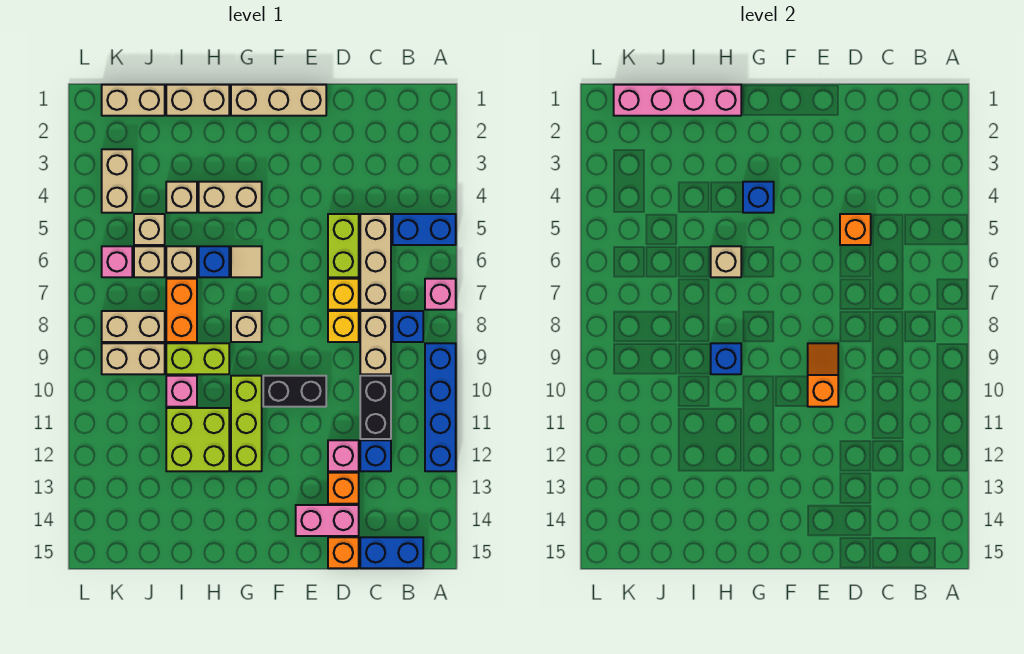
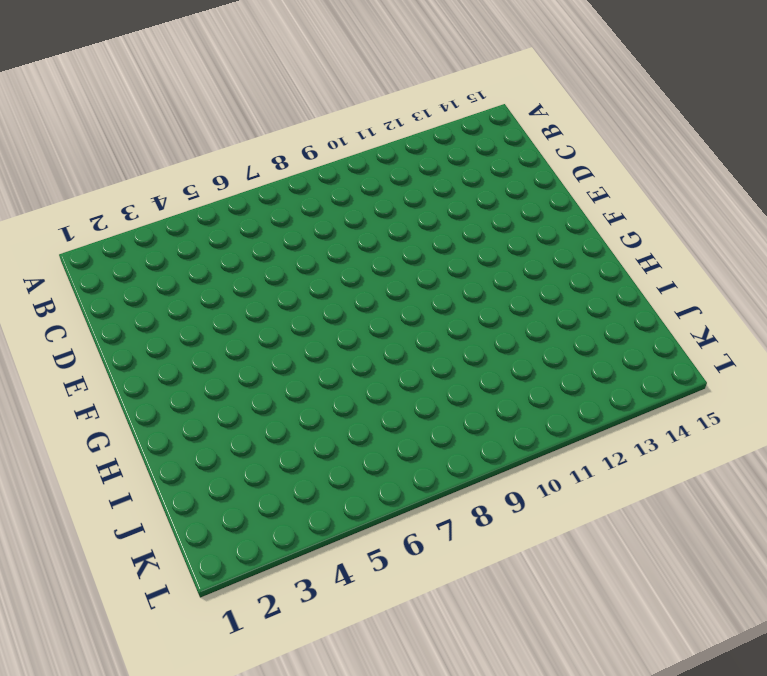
none -> blue 1x2 brick [393,214,456,245]
none -> pink 1x1 brick [425,279,456,310]
none -> blue 1x4 brick [425,343,456,471]
none -> blue 1x1 brick [393,311,423,342]

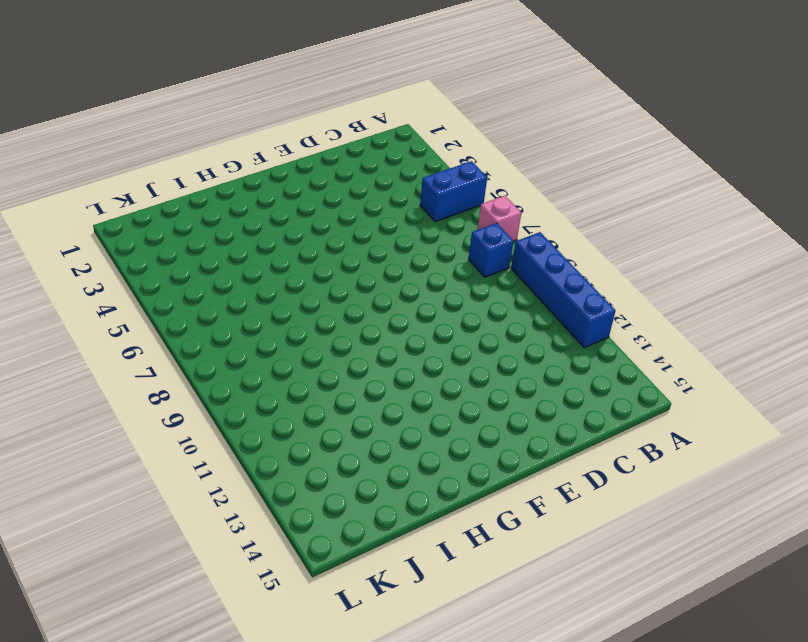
none -> blue 1x2 brick [360,537,423,568]
none -> tan 1x3 brick [360,214,391,310]
none -> tan 1x2 brick [360,311,391,374]
none -> black 1x2 brick [360,376,391,439]

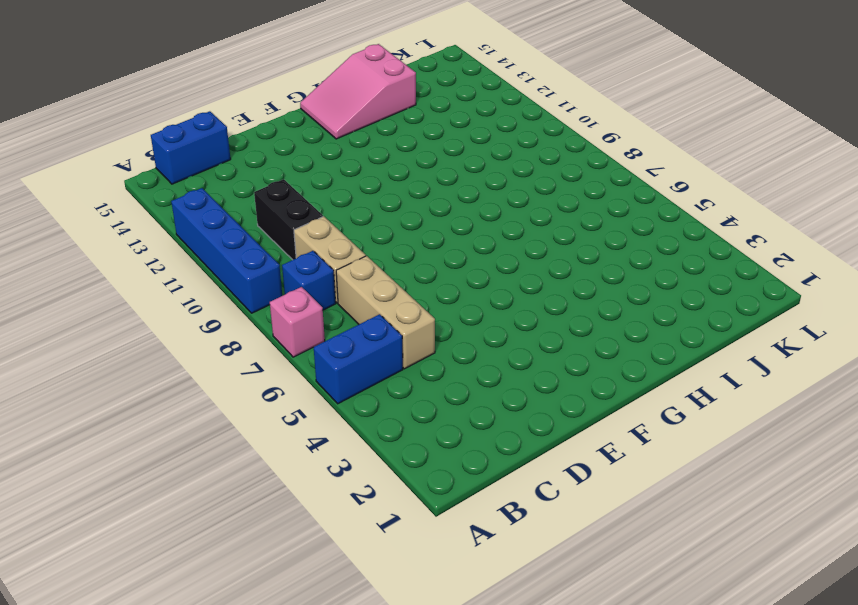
pink 2x3 slope [300,44,416,139] -> none
none -> blue 1x1 brick [360,440,391,471]
none -> lime 1x2 brick [328,214,359,277]
none -> yellow 1x1 brick [328,279,359,310]
none -> yellow 1x1 brick [328,311,359,342]

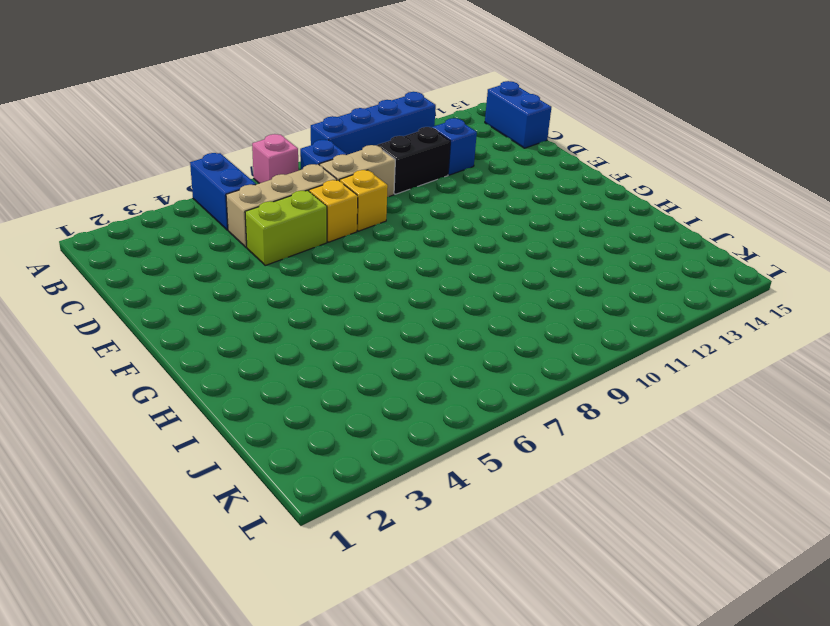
none -> pink 1x1 brick [328,440,359,471]
none -> orange 1x1 brick [328,473,359,504]
none -> pink 1x2 brick [296,505,359,536]
none -> orange 1x1 brick [328,537,359,568]

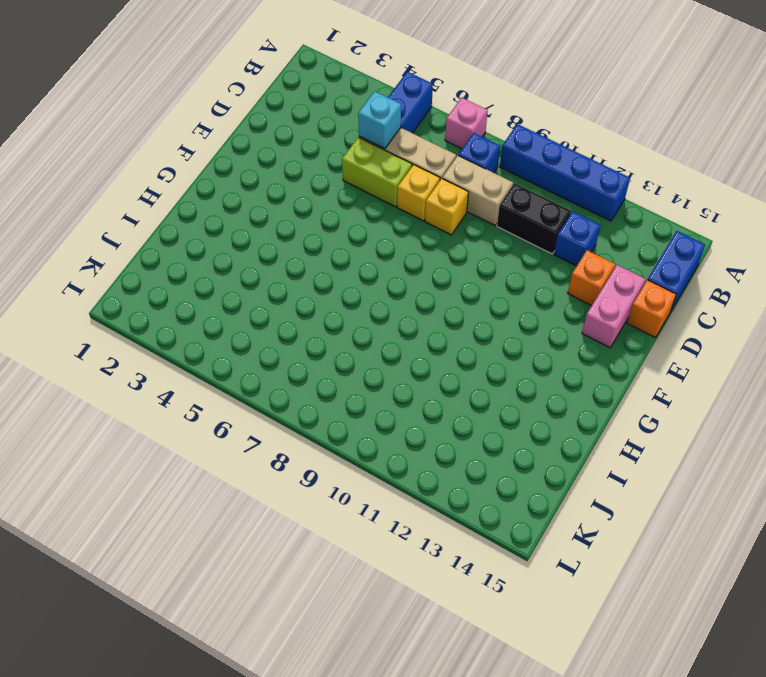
cyan 1x1 brick [358,91,401,149] -> none
none -> pink 1x1 brick [328,440,359,471]
none -> tan 1x3 brick [231,85,326,116]
none -> black 1x2 brick [263,376,326,407]
none -> tan 1x2 brick [199,182,262,213]

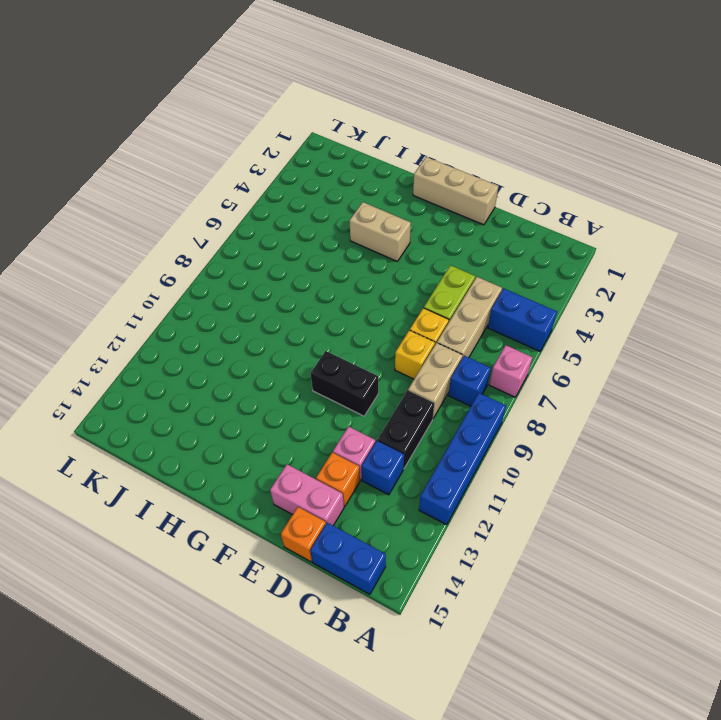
none -> tan 1x1 tile [231,246,262,277]
none -> tan 1x1 brick [231,311,262,342]
none -> lime 1x3 brick [231,376,262,471]
none -> tan 1x2 brick [166,85,229,116]

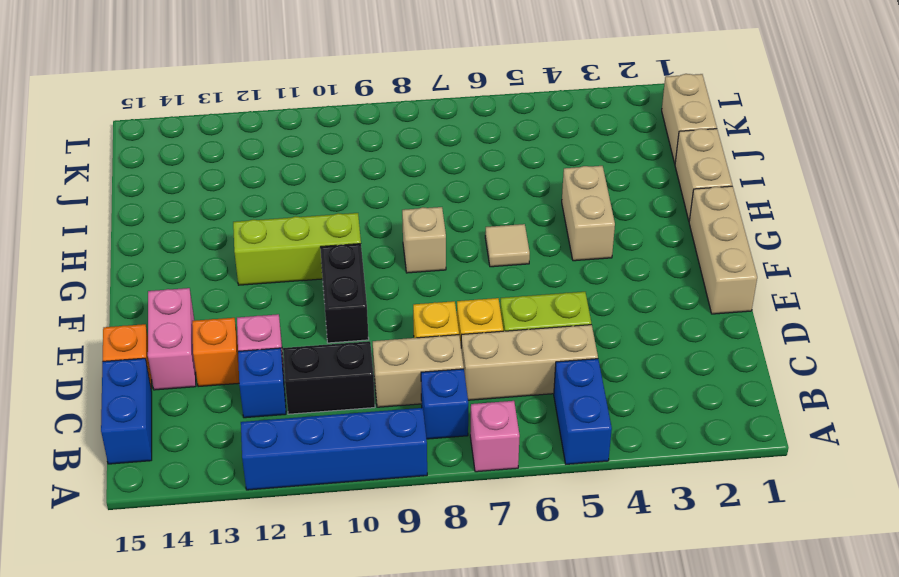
none -> blue 1x1 brick [199,246,229,277]
none -> lime 1x2 brick [166,343,229,374]
none -> lime 2x2 brick [166,408,229,471]
none -> tan 1x1 brick [166,182,197,213]

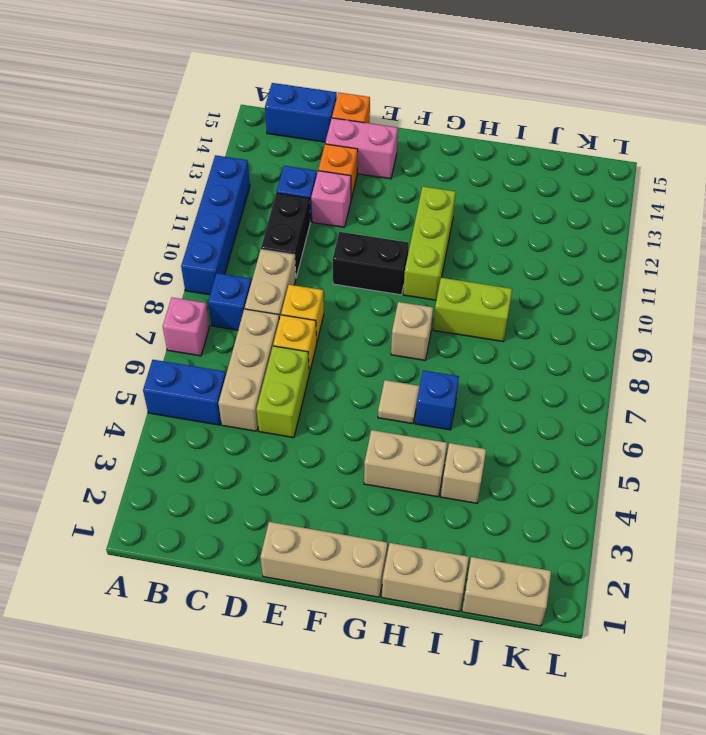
none -> lime 2x2 brick [166,408,229,471]
none -> tan 1x1 brick [166,246,197,277]
none -> orange 1x2 brick [166,279,197,342]
none -> pink 1x1 brick [166,376,197,407]

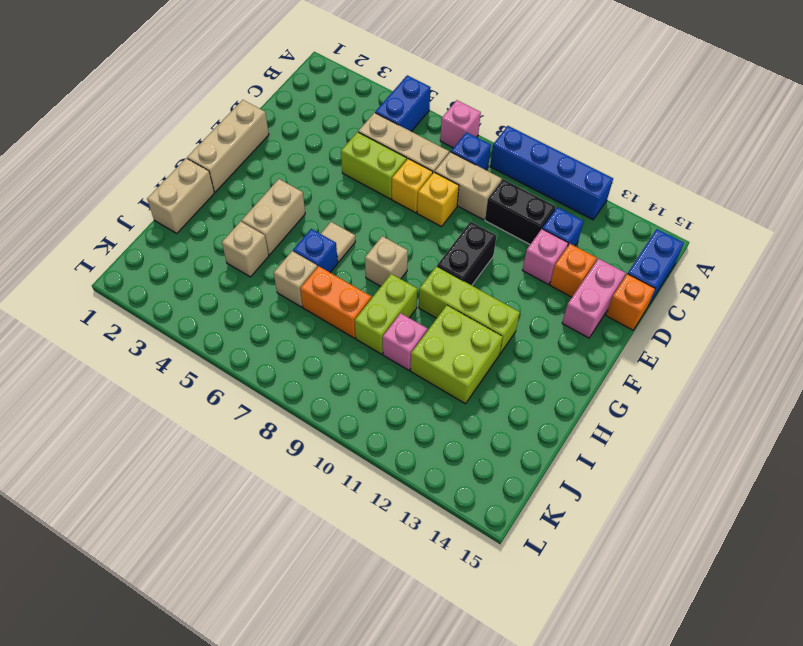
none -> tan 1x2 brick [102,85,165,116]
none -> tan 1x1 brick [134,214,165,245]
none -> tan 1x1 brick [134,246,165,277]
none -> tan 1x2 brick [102,311,165,342]

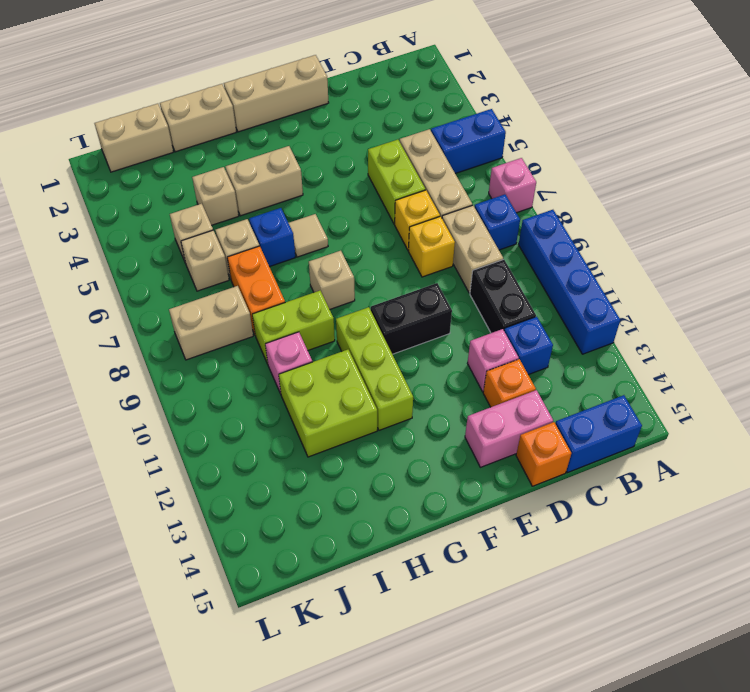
none -> tan 1x2 brick [102,343,165,374]
none -> tan 1x2 brick [102,149,132,213]
none -> pink 1x1 brick [102,246,132,277]
none -> orange 1x1 brick [840,214,871,245]

